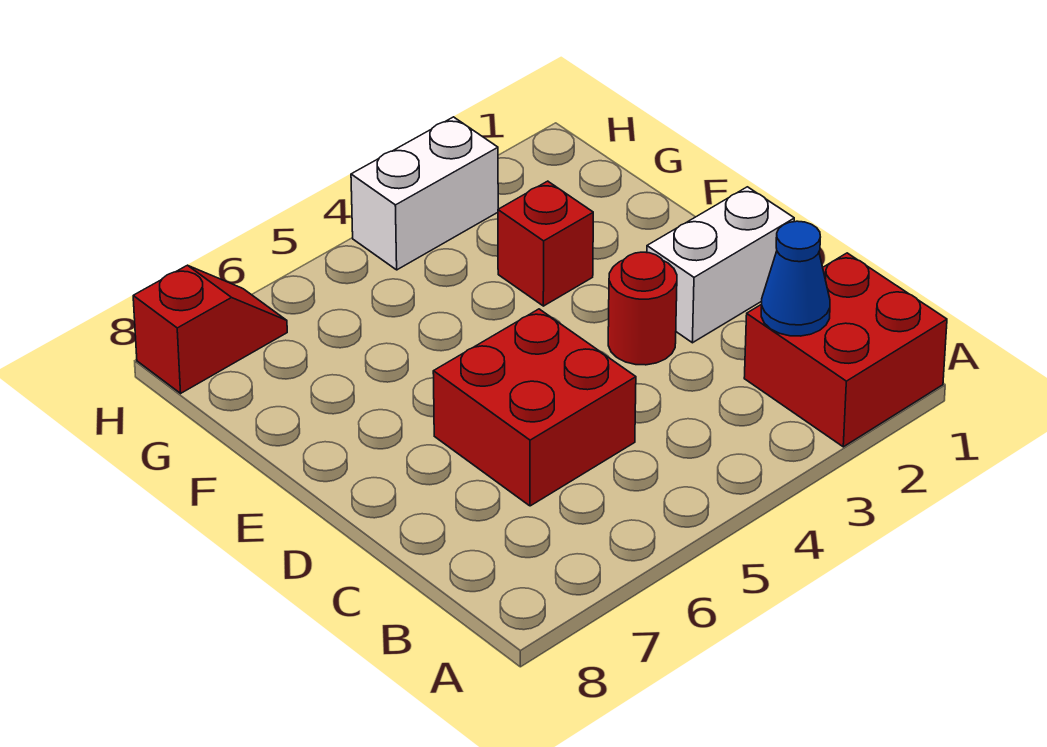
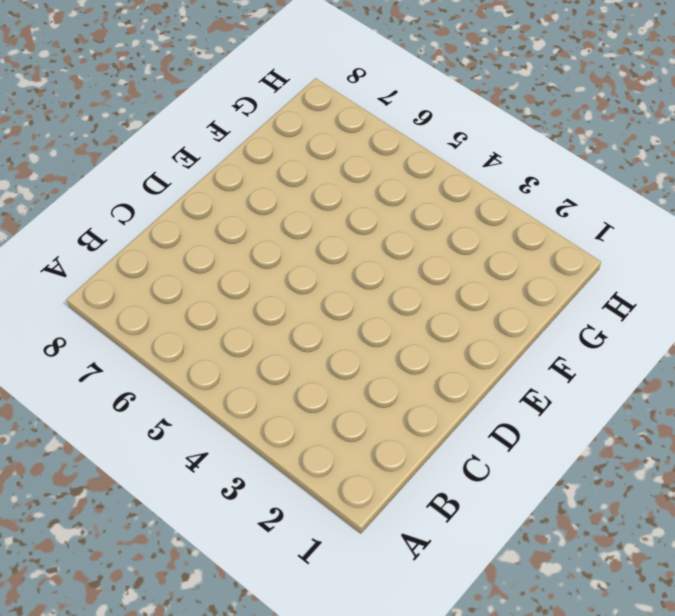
none -> red 2x2 brick [744,253,947,447]
none -> red 2x2 brick [433,309,636,506]

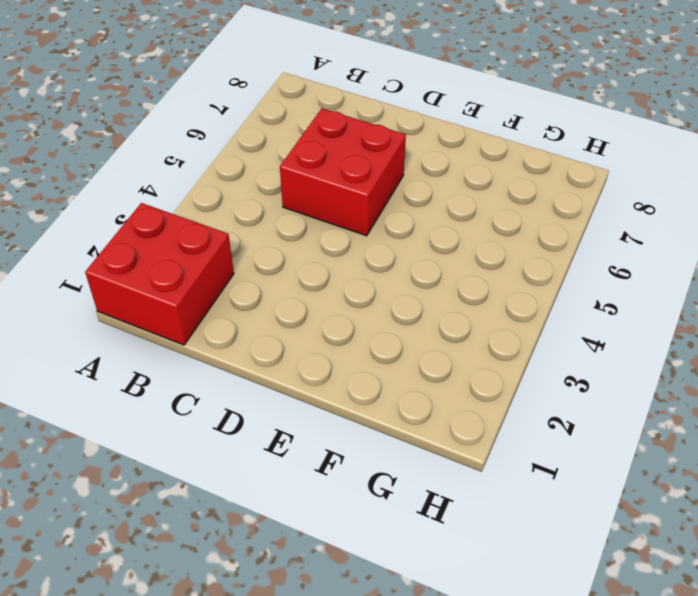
none -> white 1x2 brick [647,187,794,343]
none -> red 1x1 round brick [608,252,677,365]

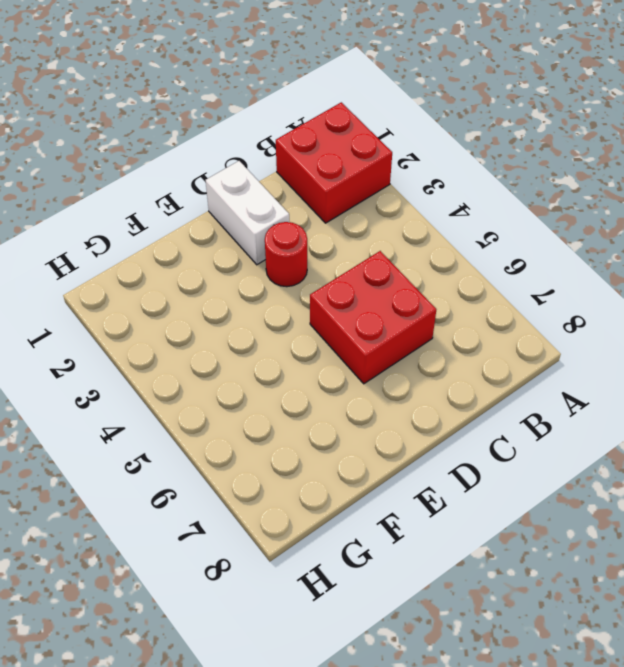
none -> red 1x1 brick [498,181,593,306]
none -> white 1x2 brick [351,117,498,270]

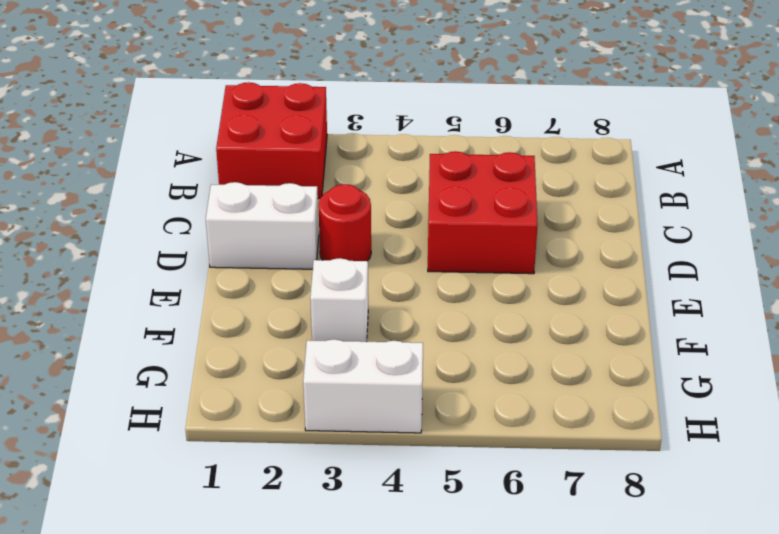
white 1x1 brick [310,258,368,342] -> red 1x1 brick [498,181,593,306]
none -> red 1x2 slope [133,265,287,393]
none -> blue 1x1 cone [761,221,830,336]

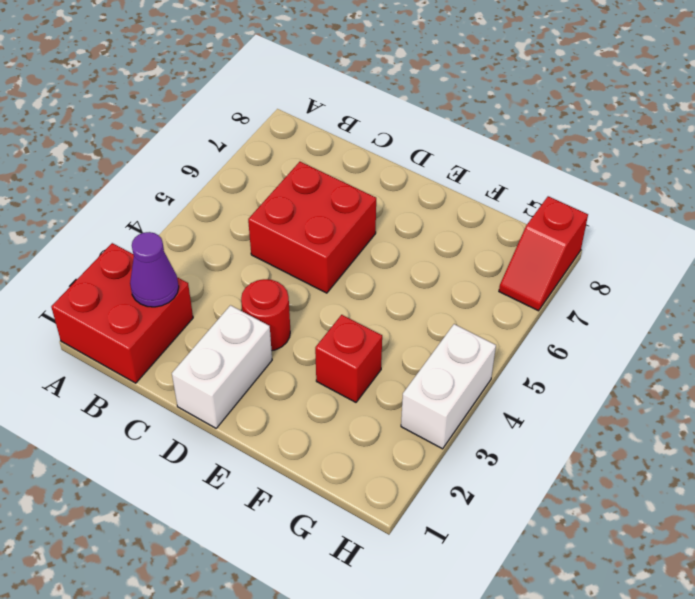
purple 1x1 cone [130,232,179,307] -> blue 1x1 cone [761,221,830,336]

